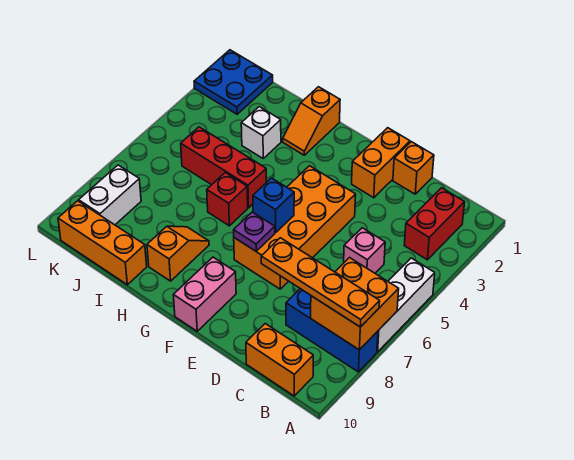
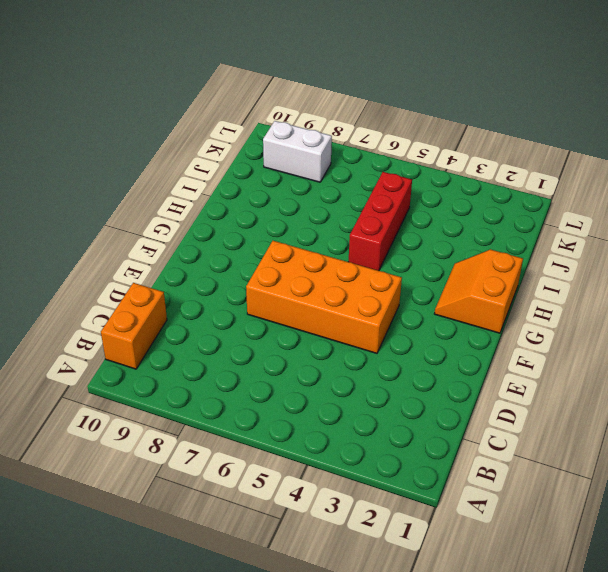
orange 2x2 slope [434,250,523,333] -> orange 1x2 slope [283,87,340,155]
none -> white 1x3 brick [377,258,435,352]
none -> blue 1x3 brick [286,289,378,372]
none -> red 1x2 brick [404,188,465,260]

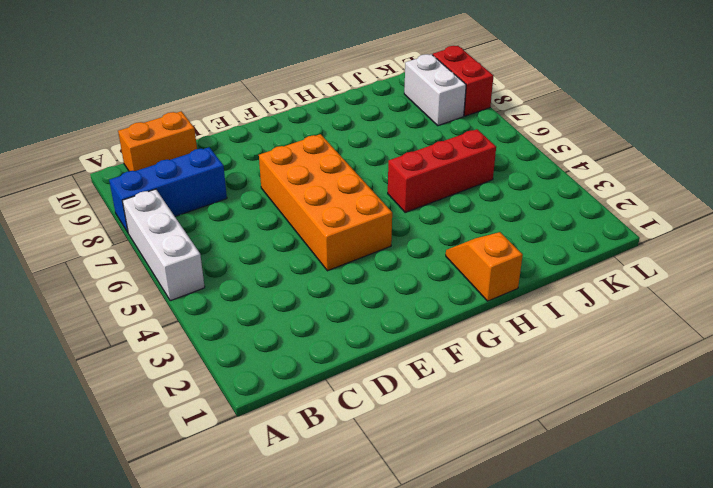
red 1x2 brick [433,46,493,116] -> red 1x2 brick moved to [404,188,465,260]
none -> pink 1x1 brick [344,228,385,273]
none -> orange 1x1 brick [393,142,434,194]
none -> orange 1x2 brick [352,128,410,198]

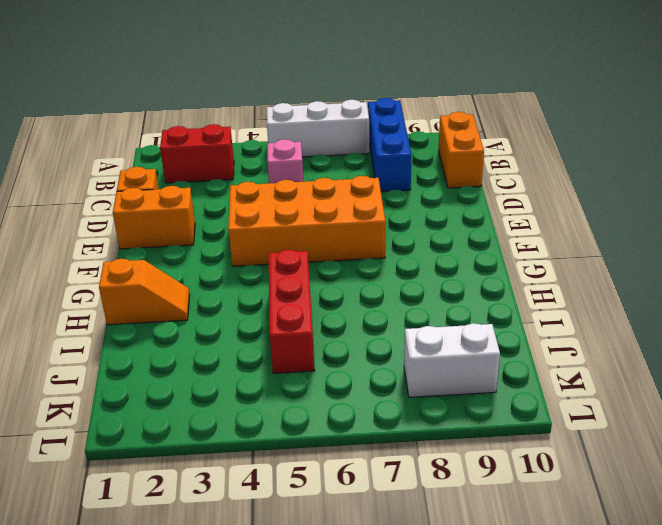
none -> pink 1x2 brick [173,257,236,331]
none -> red 1x1 brick [207,173,248,226]
none -> orange 1x2 slope [147,226,209,281]

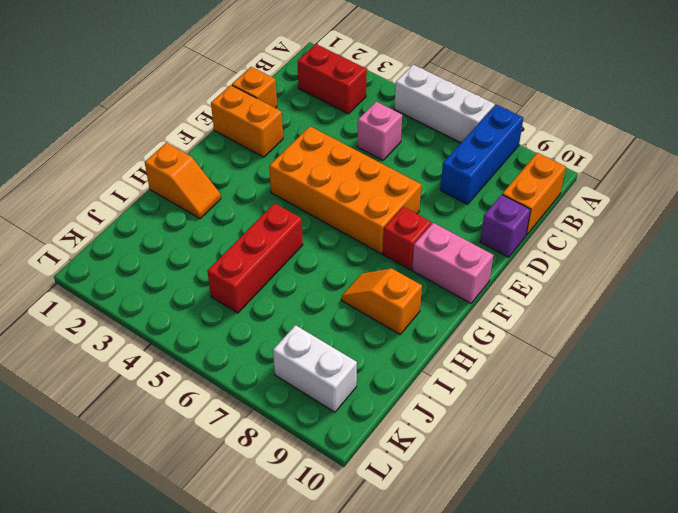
purple 1x1 brick [480,195,531,257] -> none
red 1x1 brick [383,207,432,270] -> red 1x1 brick moved to [207,173,248,226]
none -> white 1x1 brick [241,107,281,158]
none -> orange 1x3 brick [58,201,147,285]
none -> blue 2x2 plate [194,50,273,114]

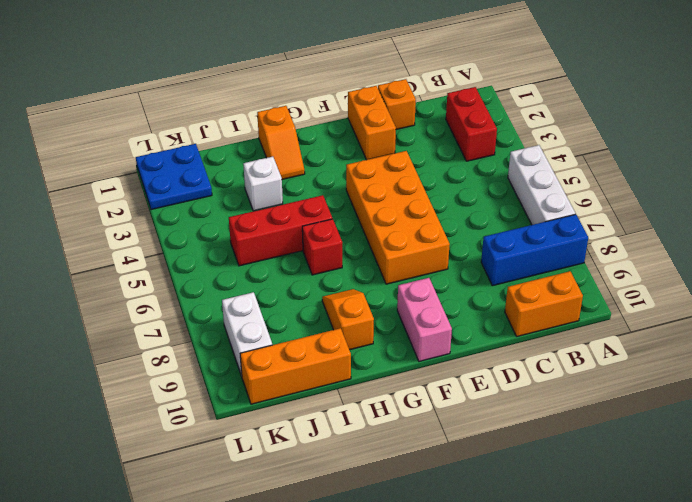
none -> pink 1x1 brick [344,228,385,273]
none -> orange 2x2 brick [311,258,399,350]
none -> blue 1x1 brick [253,178,294,232]

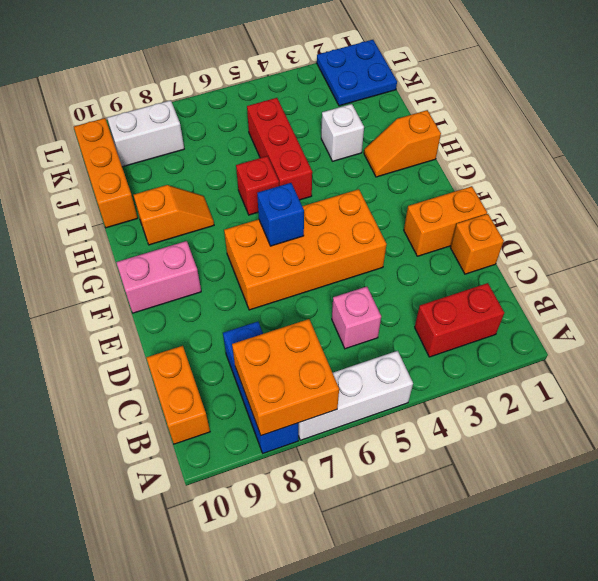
none -> purple 1x1 plate [234,212,275,251]
none -> orange 1x4 plate [261,238,380,327]

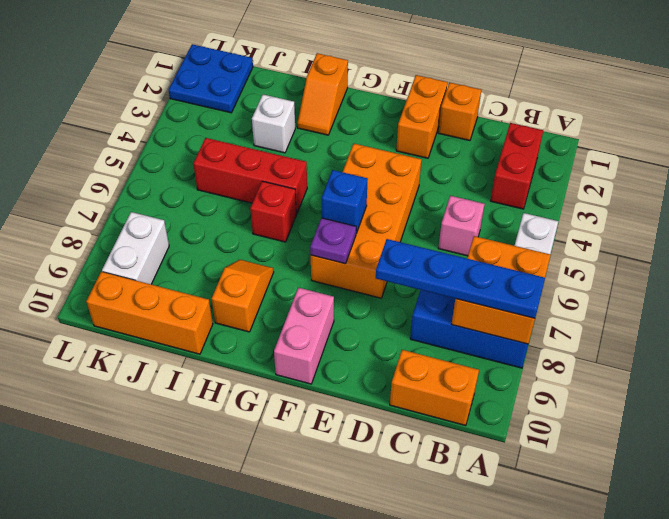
blue 1x4 plate [376,239,545,318] -> orange 1x4 plate [261,238,380,327]

